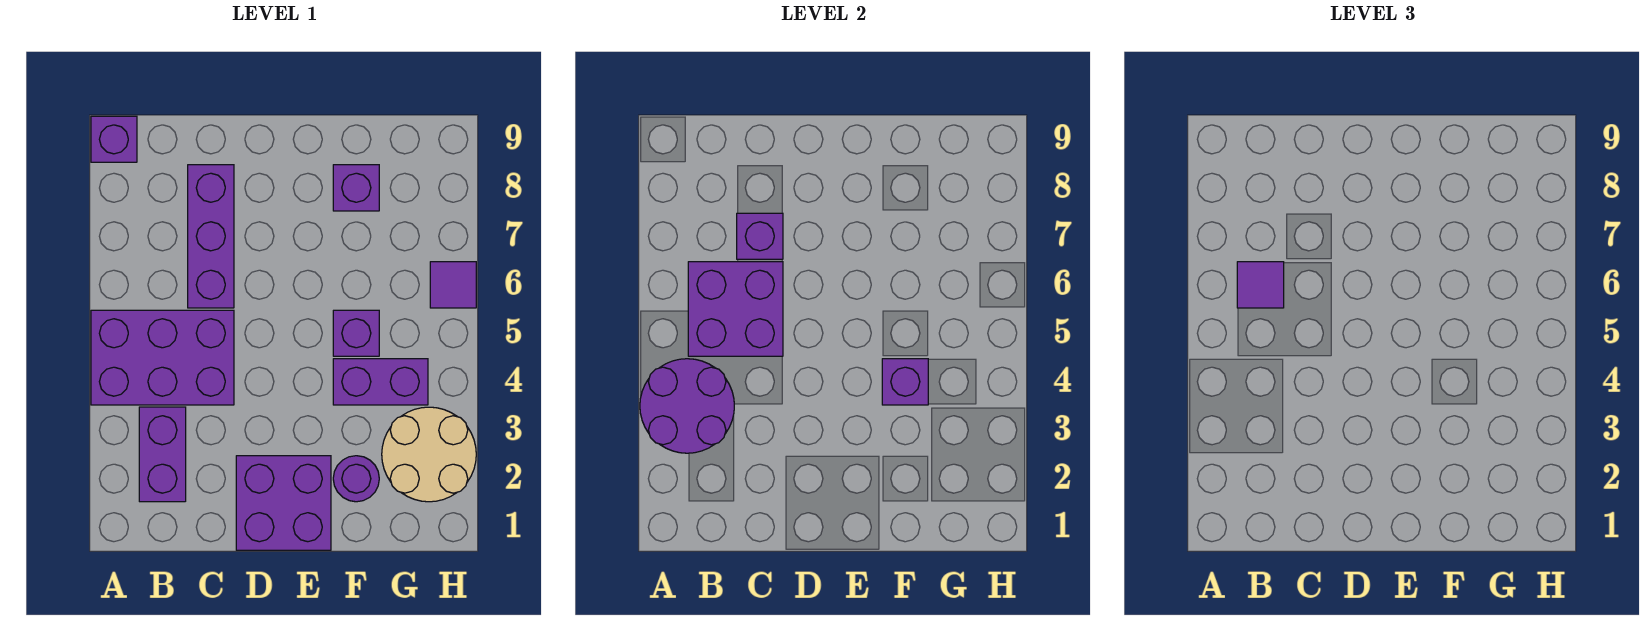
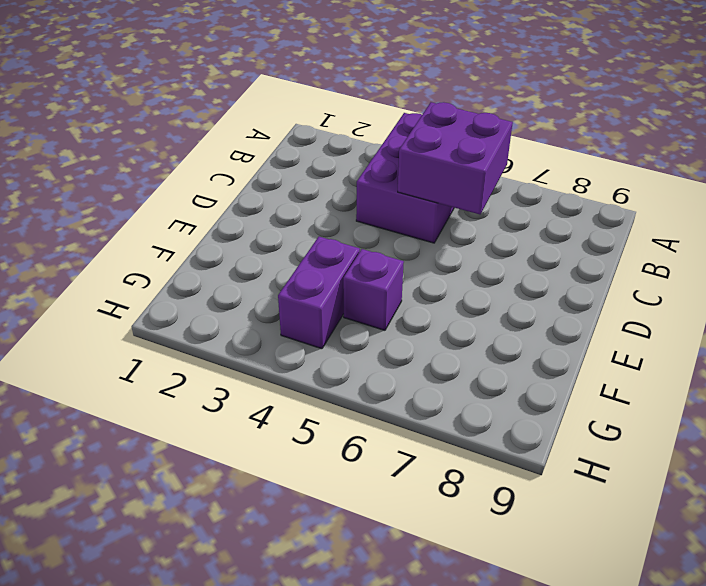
none -> purple 1x1 brick [91,116,137,162]
none -> purple 1x2 brick [139,407,186,502]
none -> purple 1x3 brick [188,165,234,308]

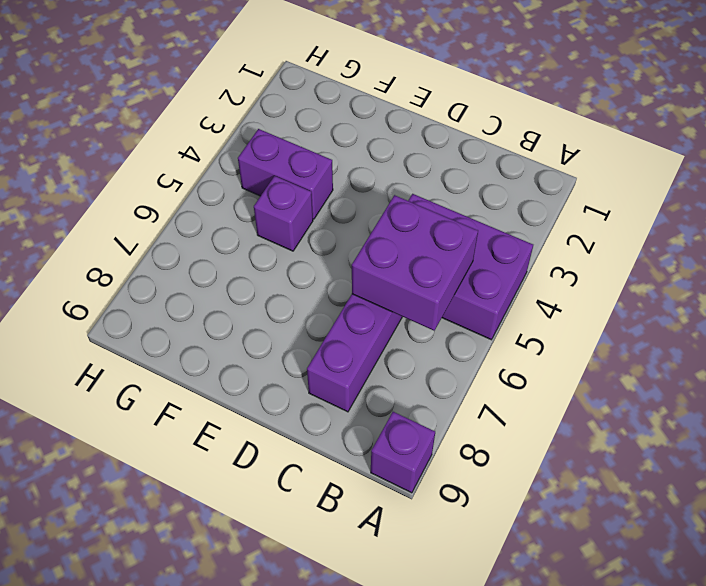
none -> purple 1x2 brick [139,407,186,502]
none -> purple 2x2 brick [236,456,331,550]
none -> purple 1x1 round brick [333,456,379,502]

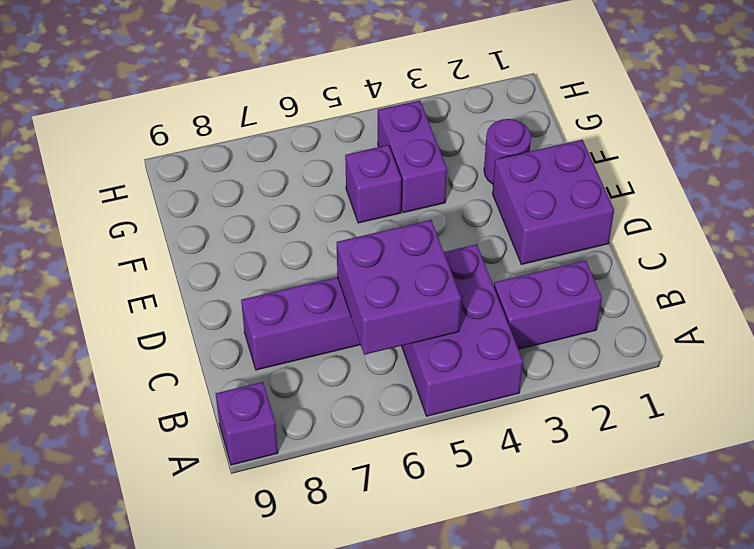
none -> purple 1x1 brick [333,165,379,211]
none -> tan 2x2 round brick [382,407,476,502]
none -> purple 1x1 tile [430,262,476,308]

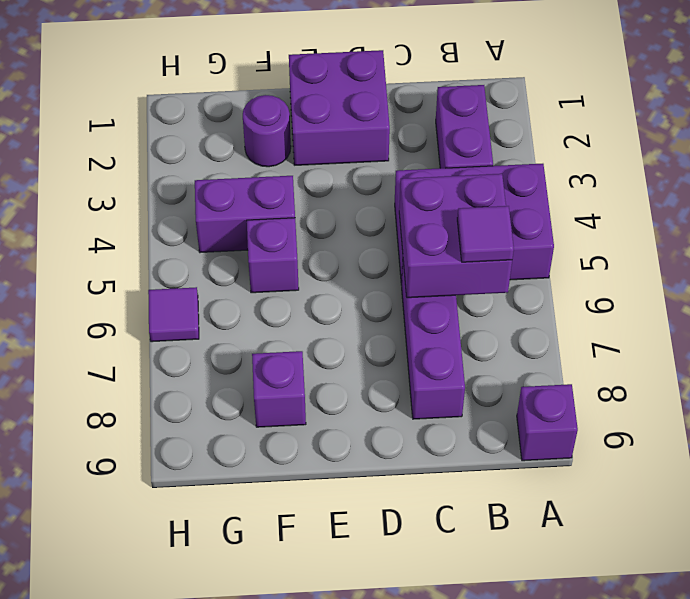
none -> tan 2x2 round brick [382,407,476,502]
none -> purple 2x2 round brick [640,359,734,453]
none -> purple 1x1 brick [737,213,783,259]

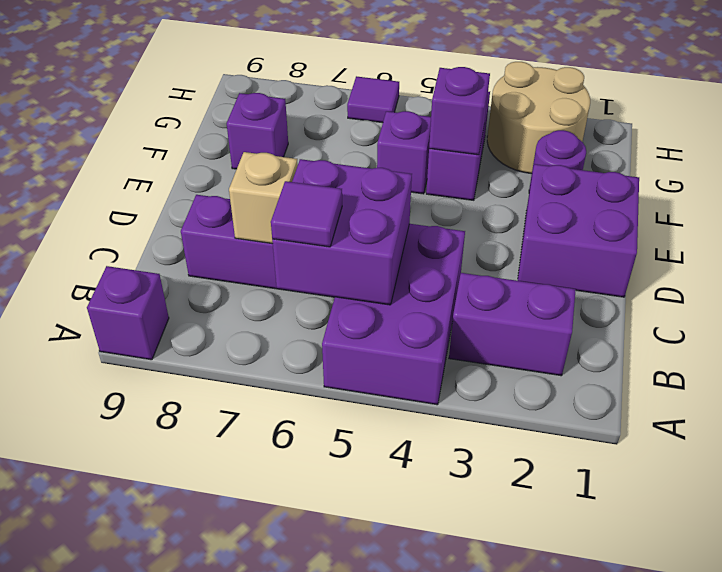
tan 1x1 brick [229,152,298,244] -> purple 1x1 brick [737,213,783,259]
none -> purple 2x2 round brick [640,359,734,453]

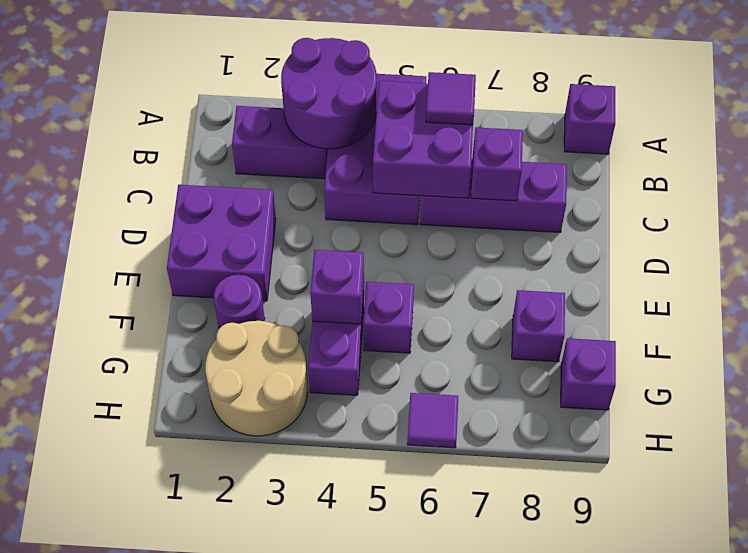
purple 1x1 brick [561,338,616,410] -> none

